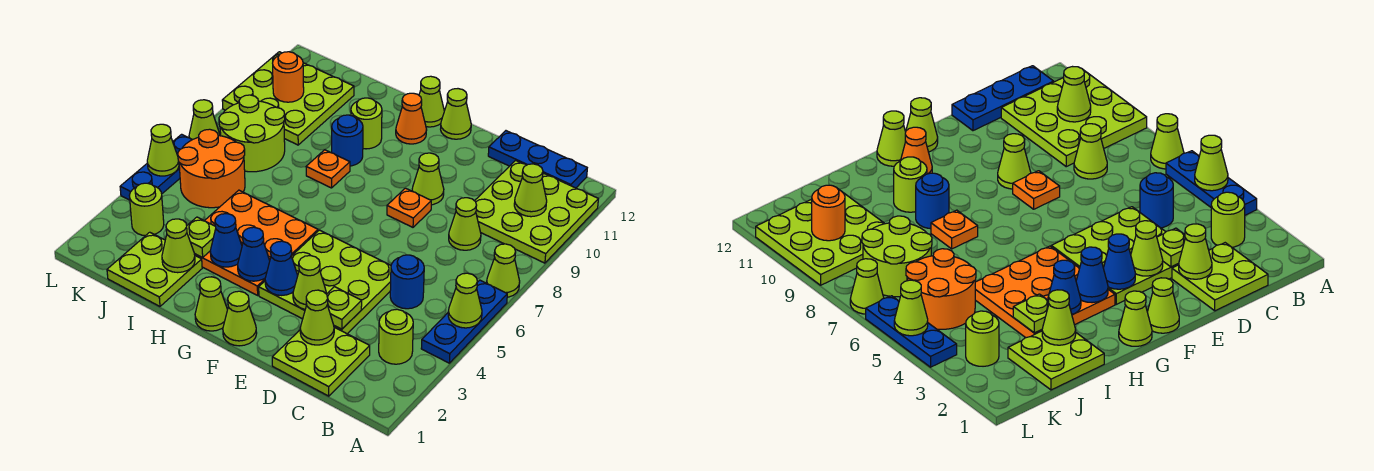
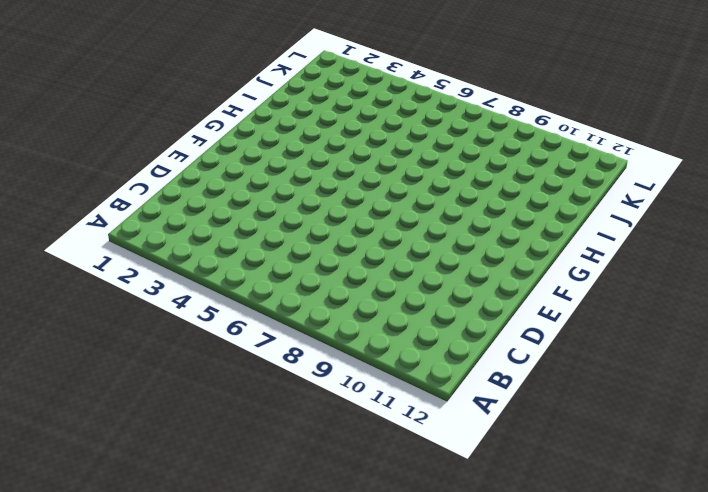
none -> blue 1x3 plate [421,280,507,363]
none -> lime 1x1 cone [487,244,520,297]
none -> lime 3x3 plate [475,161,598,263]
none -> lime 1x1 round brick [379,309,413,364]

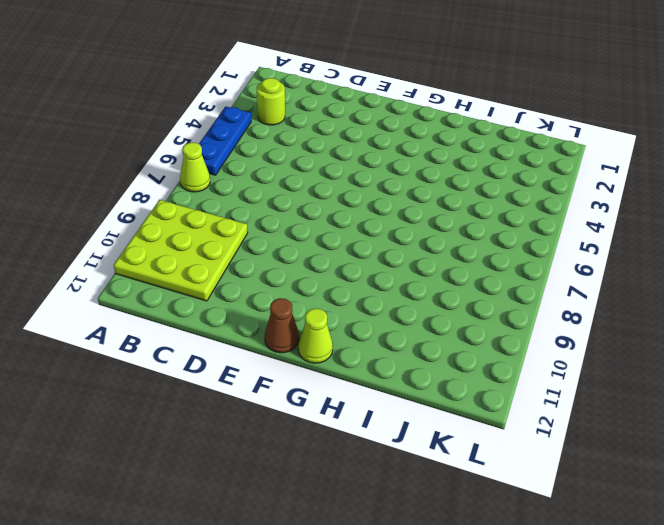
brown 1x1 cone [265,298,299,353] -> lime 1x1 cone [441,89,471,139]
none -> blue 1x3 plate [488,131,587,188]
none -> lime 2x2 plate [272,327,370,396]
none -> blue 1x1 round brick [390,255,424,309]
none -> lime 1x1 cone [449,198,481,250]

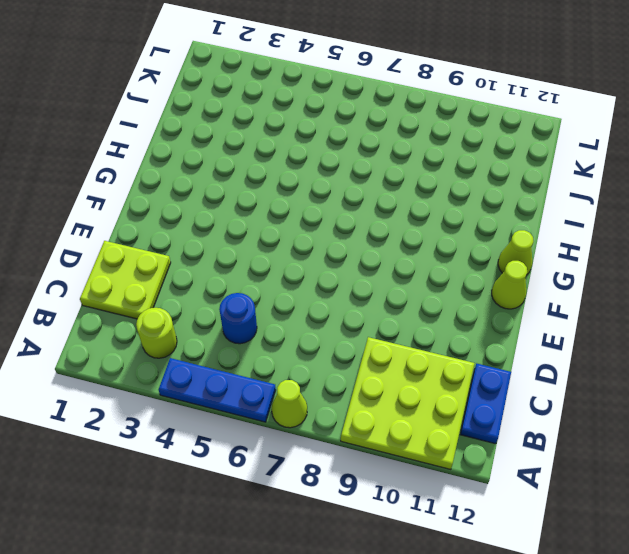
blue 1x2 plate [460,364,511,444] -> blue 1x3 plate [488,131,587,188]
none -> lime 1x1 cone [449,198,481,250]
none -> lime 3x3 plate [259,230,391,334]
none -> orange 1x1 plate [387,188,431,227]
none -> lime 1x1 cone [412,153,444,205]

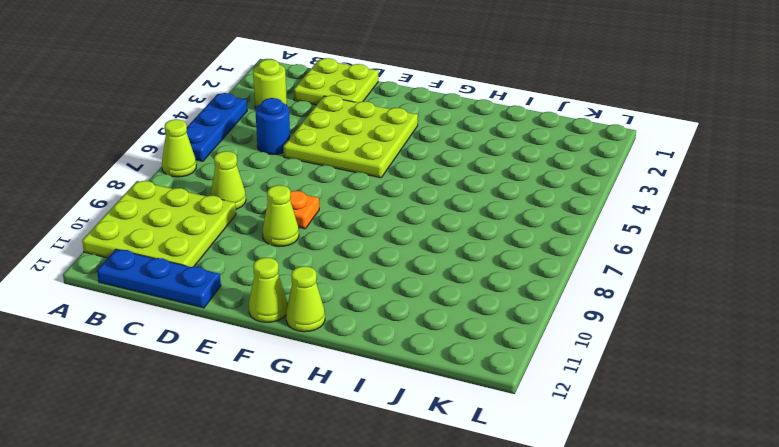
none -> lime 1x1 cone [223,291,257,346]
none -> lime 1x1 cone [195,277,228,331]
none -> orange 3x3 plate [194,190,318,295]
none -> orange 1x1 cone [396,93,427,144]

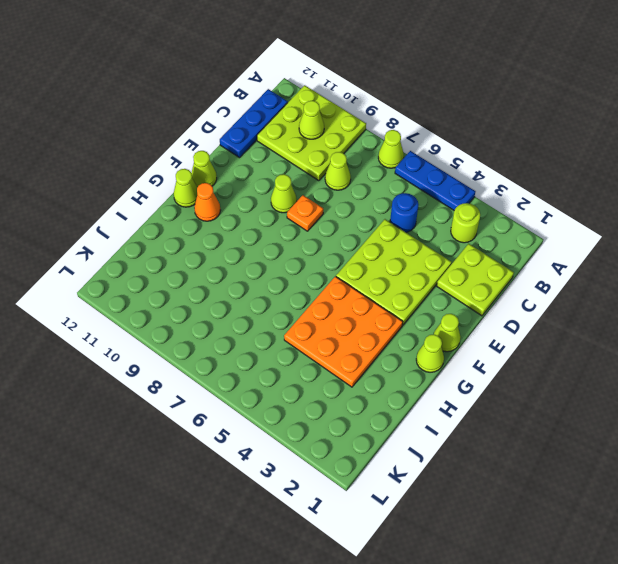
none -> orange 1x1 plate [306,150,350,188]
none -> blue 1x1 round brick [332,115,363,166]
none -> lime 1x1 round brick [351,98,382,149]
none -> lime 2x2 plate [107,232,202,306]

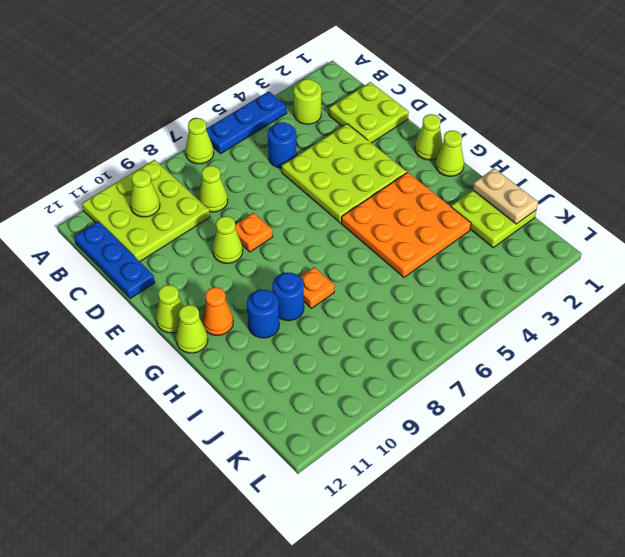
blue 1x1 round brick [247,290,279,338] -> lime 1x1 round brick [351,98,382,149]
tan 1x2 plate [473,168,538,224] -> none
none -> orange 2x2 round brick [178,129,245,208]
none -> lime 2x2 round brick [219,95,285,172]
none -> lime 3x3 plate [222,52,354,145]
none -> lime 1x1 round brick [129,183,164,236]

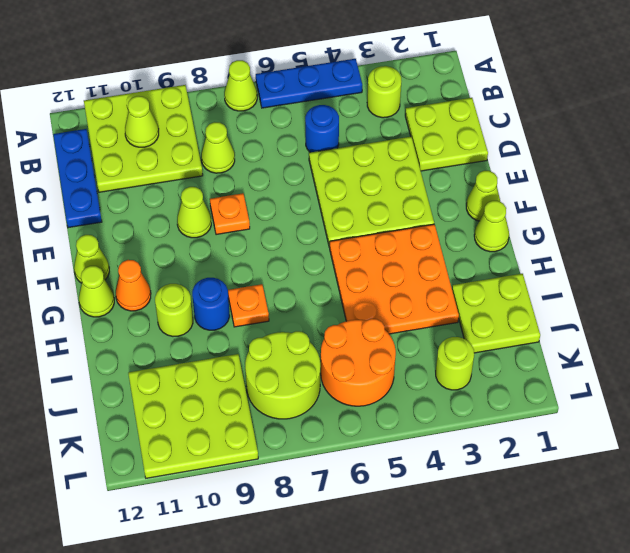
none -> blue 1x3 plate [120,134,192,200]
none -> lime 1x1 cone [189,100,220,140]
none -> lime 1x1 cone [448,273,482,328]
none -> lime 1x1 cone [300,290,334,345]

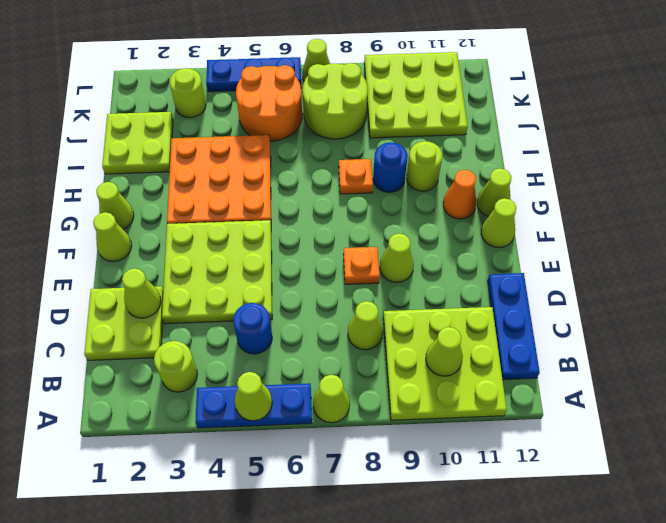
none -> lime 1x1 plate [327,287,362,329]
none -> lime 1x1 cone [293,256,326,309]
none -> blue 1x1 cone [265,241,298,295]
none -> blue 1x1 cone [238,227,270,281]

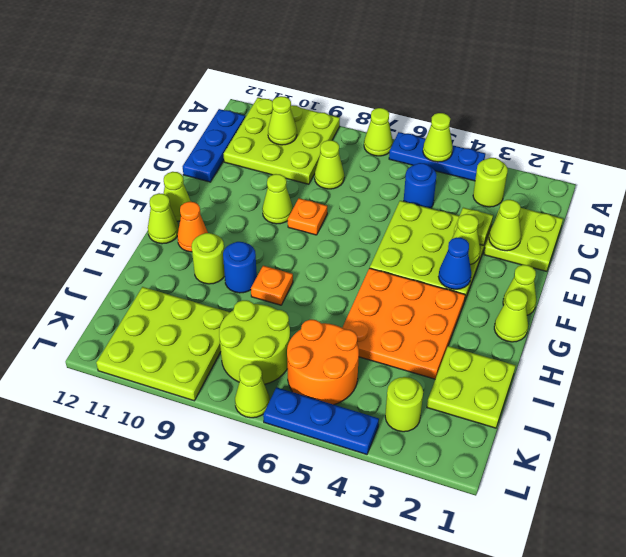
none -> blue 1x1 cone [238,227,270,281]
none -> blue 1x1 cone [210,214,242,267]
none -> lime 1x1 cone [162,219,195,273]
none -> lime 1x1 plate [187,217,216,258]

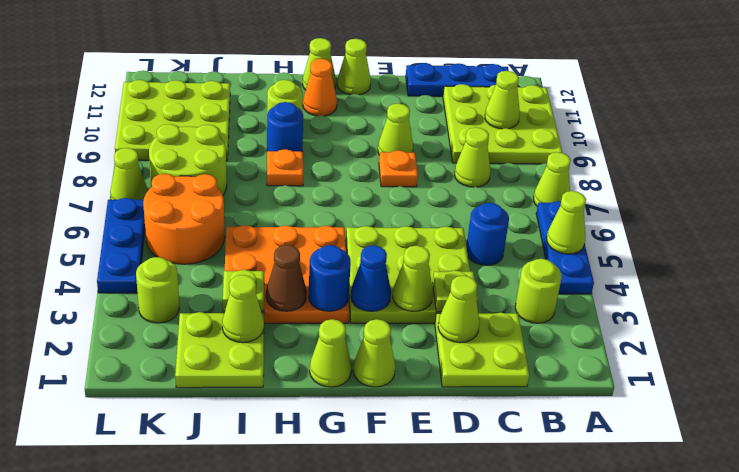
blue 1x1 round brick [308,245,351,311] -> blue 1x1 cone [238,227,270,281]
brown 1x1 cone [266,245,307,311] -> blue 1x1 cone [210,214,242,267]
none -> orange 1x1 round brick [273,52,304,102]
none -> lime 1x1 cone [147,124,179,176]

